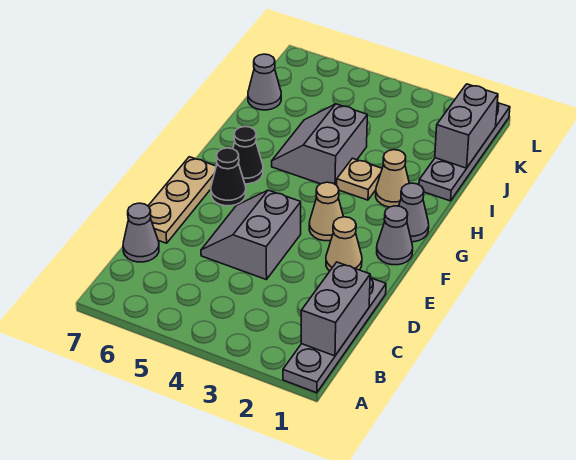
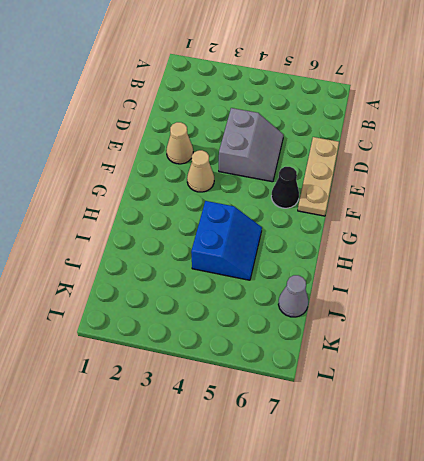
blue 2x2 slope [191,201,262,280] -> grey 2x2 slope [272,104,367,185]
none -> grey 1x4 plate [283,278,386,393]
none -> grey 1x1 cone [123,203,159,262]
none -> grey 1x1 cone [377,206,413,265]

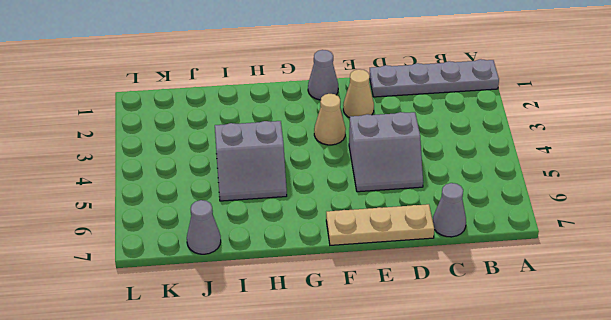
none -> black 1x1 cone [211,148,246,206]
none -> grey 1x1 cone [399,183,429,242]
none -> black 1x1 cone [233,127,263,184]

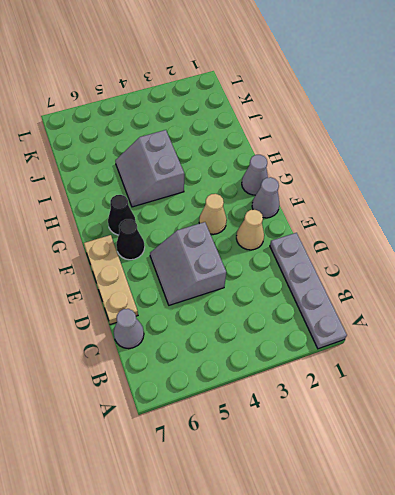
none -> tan 1x1 cone [376,150,409,207]
none -> tan 1x1 plate [337,158,382,200]
none -> grey 1x4 plate [419,103,510,201]

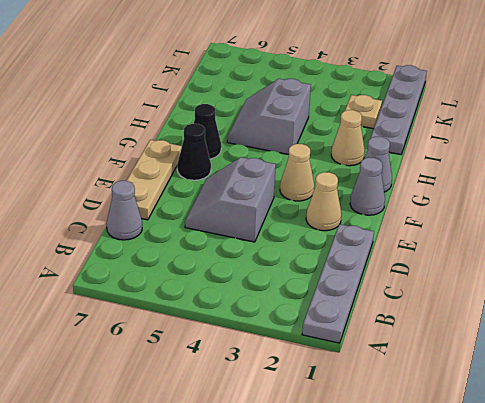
tan 1x1 plate [345,95,382,129] -> tan 1x1 plate moved to [337,158,382,200]
none -> grey 1x1 cone [248,54,281,110]
none -> grey 1x2 brick [301,262,370,356]
none -> grey 1x2 brick [435,84,498,168]

